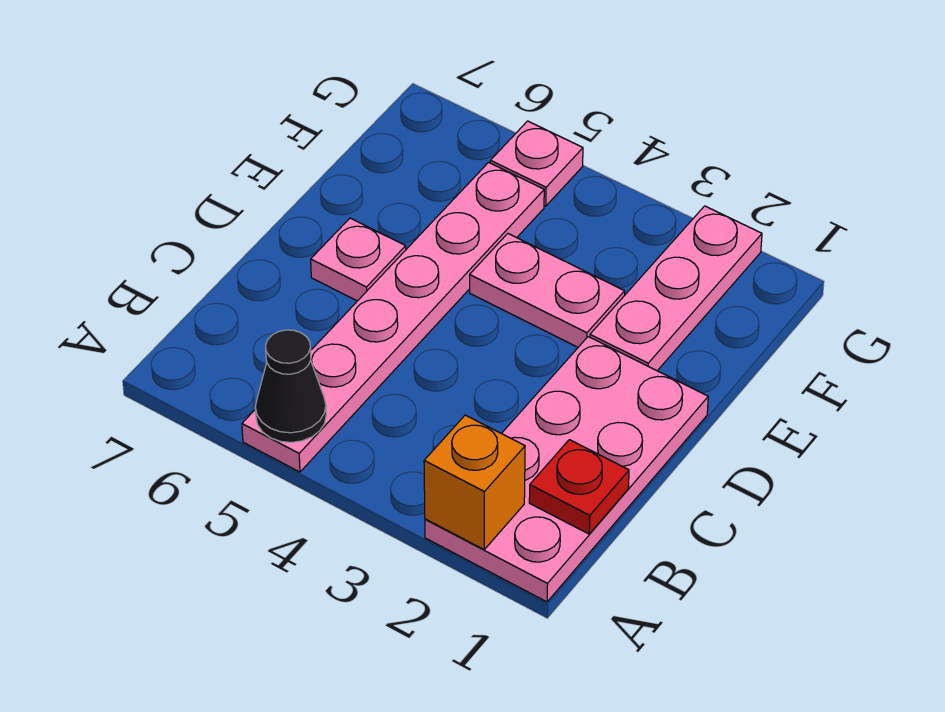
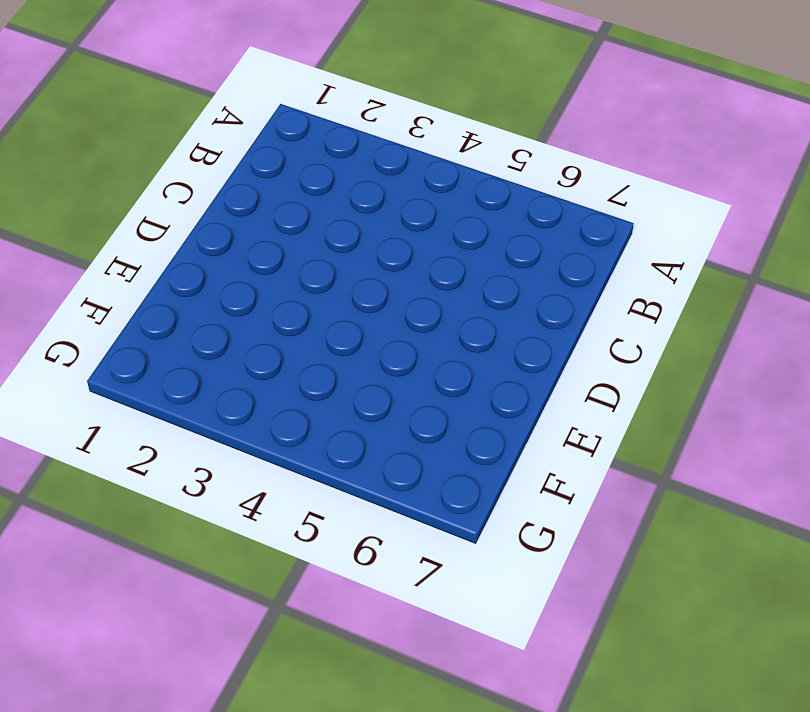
none -> pink 2x4 plate [425,337,708,602]
none -> pink 1x6 plate [242,162,544,472]

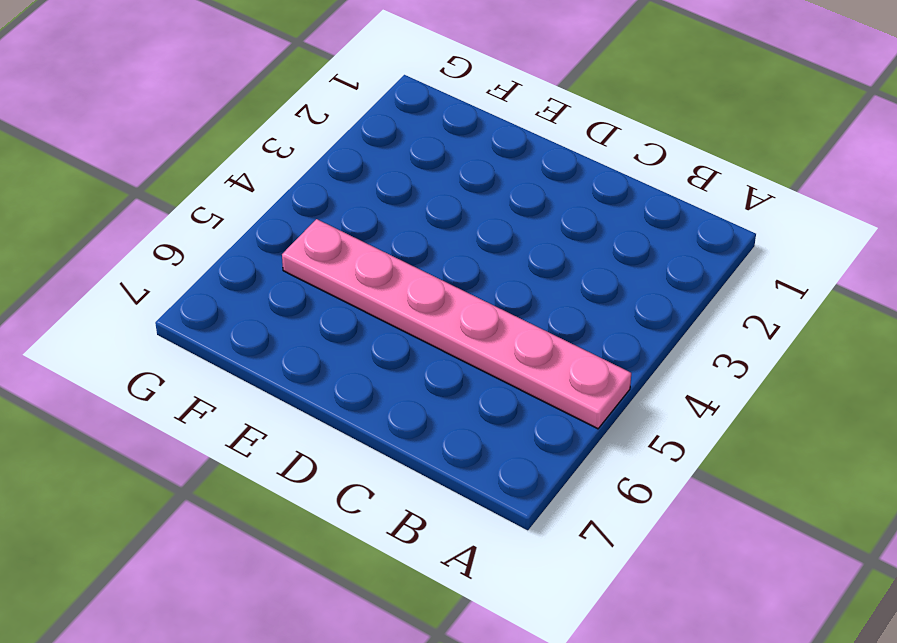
none -> pink 2x4 plate [425,337,708,602]
none -> pink 1x1 plate [311,218,406,301]

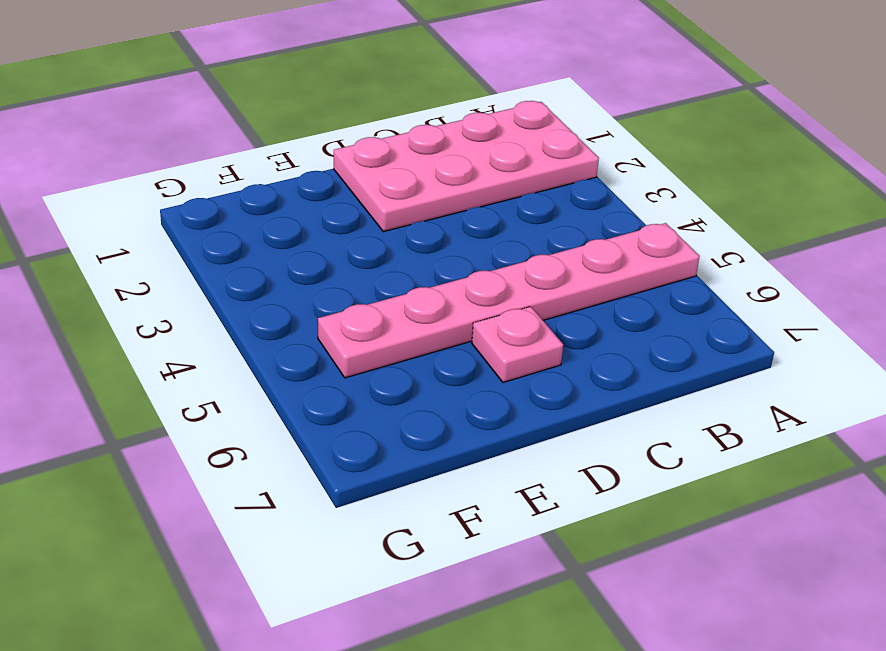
none -> pink 1x3 plate [590,206,762,371]
none -> pink 1x2 plate [470,234,625,347]

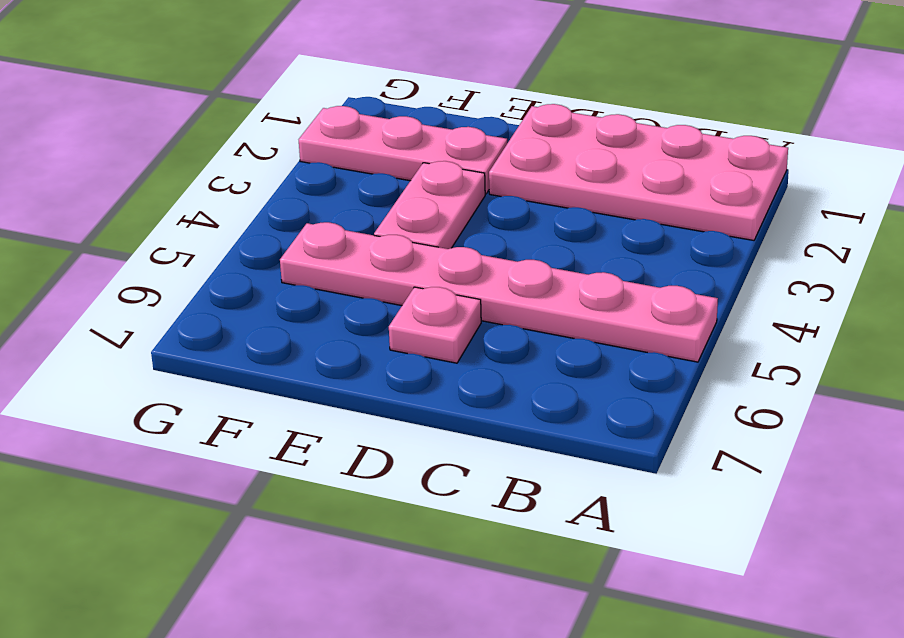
none -> pink 1x1 plate [490,121,583,206]
none -> orange 1x1 brick [424,415,525,549]

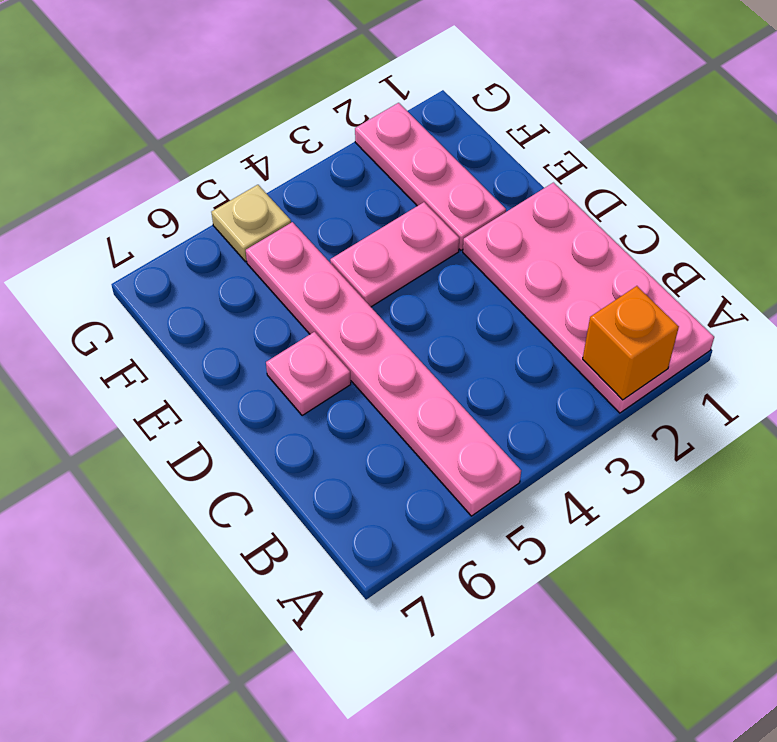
tan 1x1 plate [211,185,291,262] -> pink 1x1 plate [490,121,583,206]
none -> black 1x1 cone [255,330,326,442]
none -> red 1x1 plate [529,440,629,534]

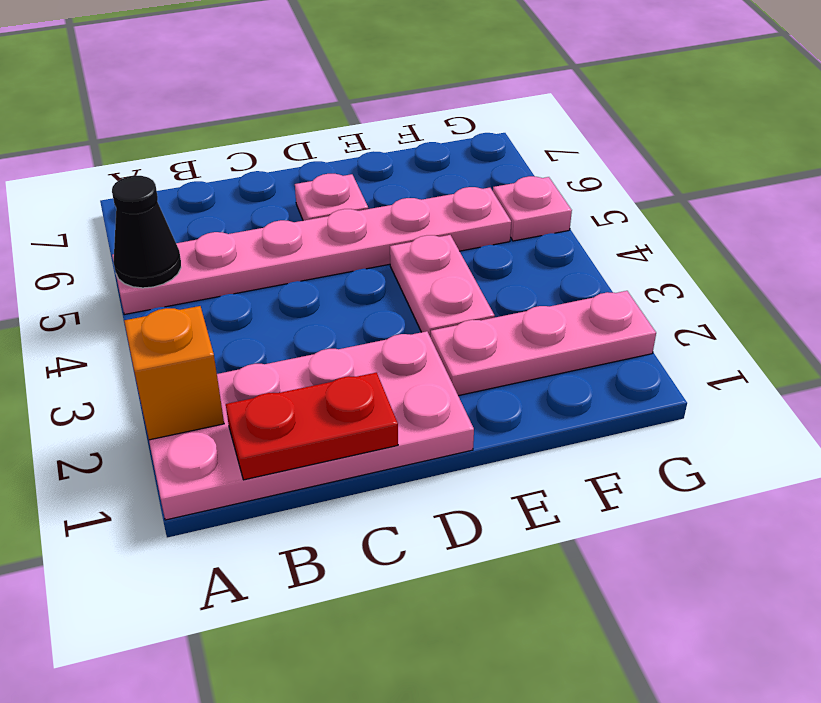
red 1x2 plate [226,373,398,480] -> red 1x1 plate [529,440,629,534]

